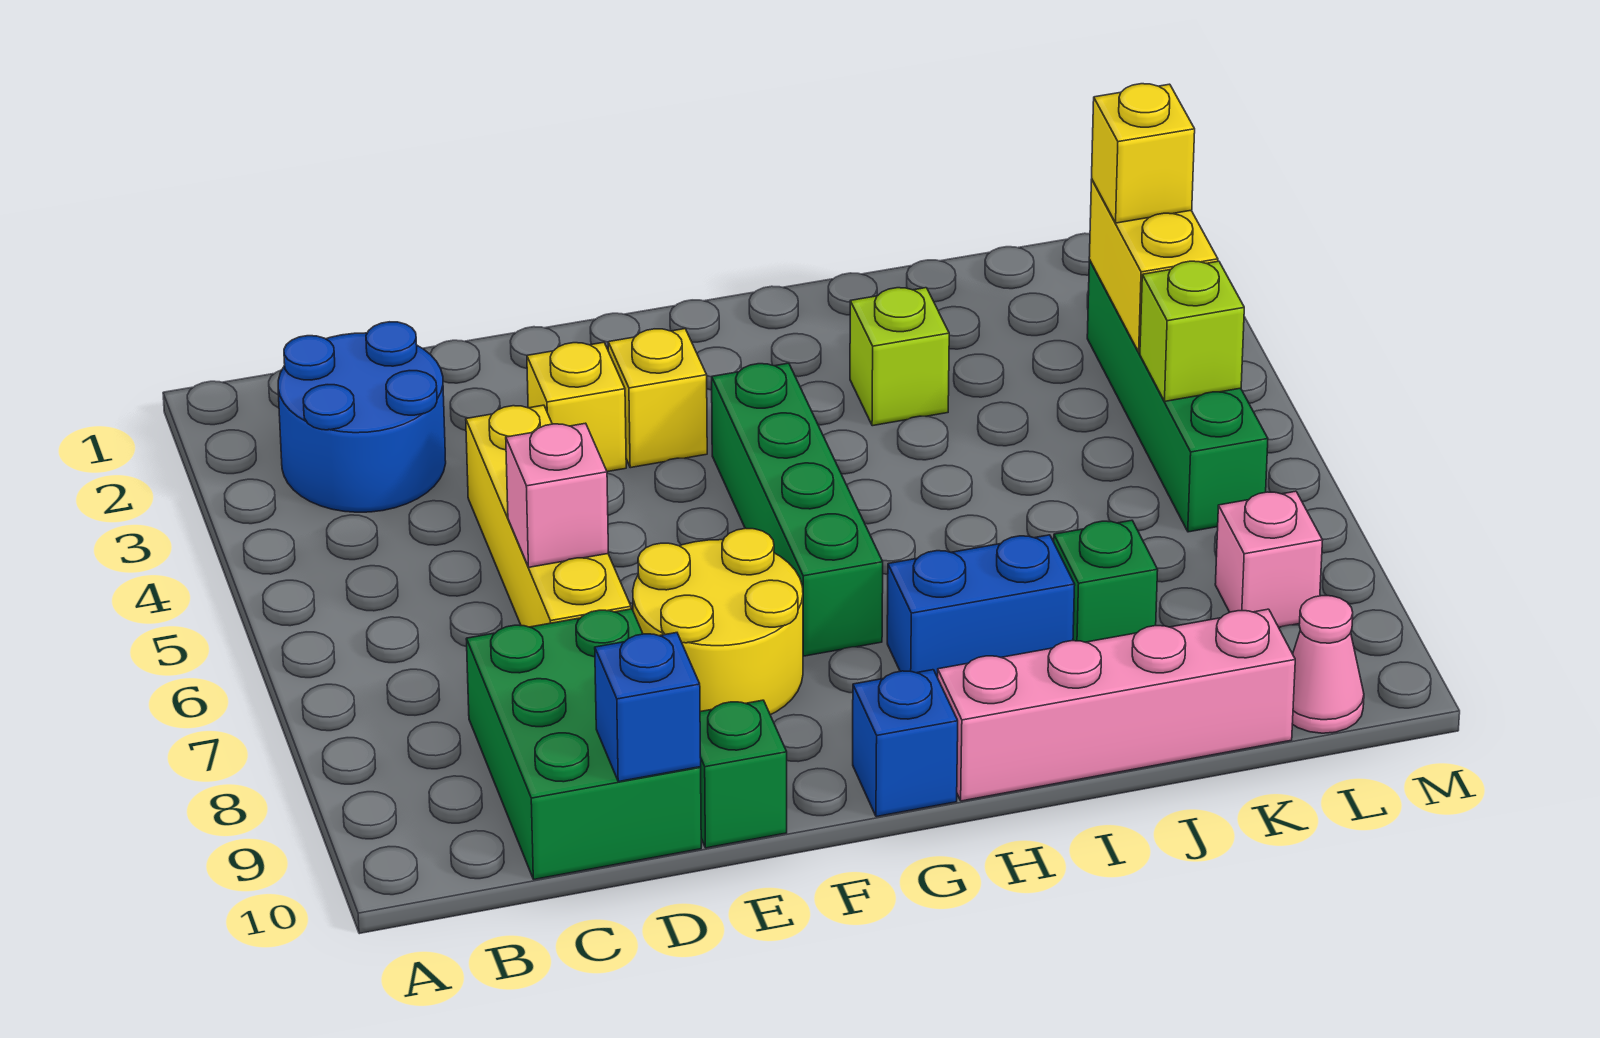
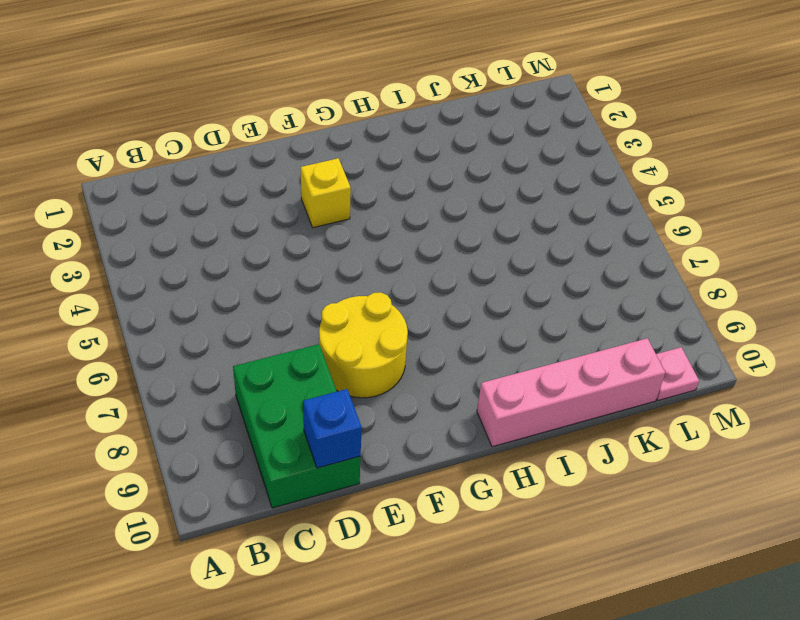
pink 1x1 plate [656,347,699,400] -> pink 1x1 cone [1292,596,1364,733]
none -> blue 2x2 round brick [278,322,446,512]
none -> yellow 1x4 brick [466,405,631,627]
none -> yellow 1x1 brick [527,342,626,472]

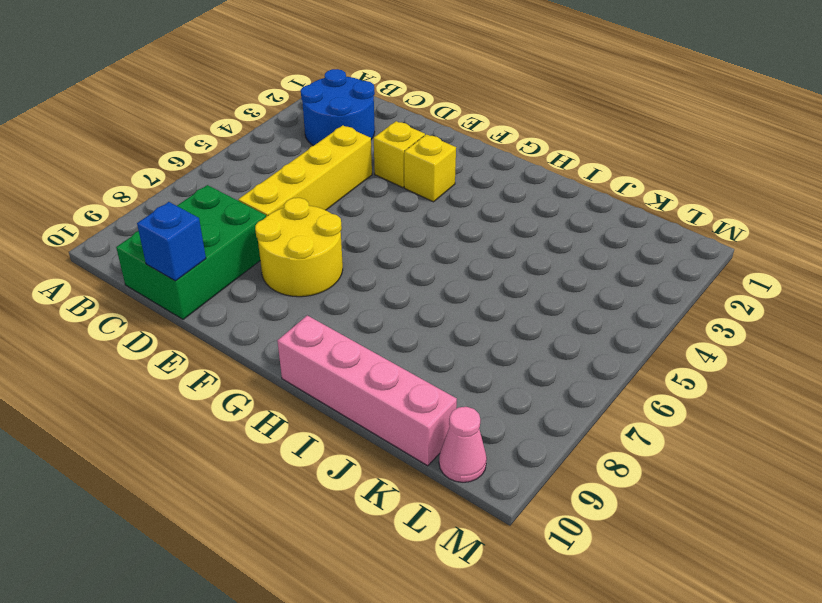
none -> green 1x1 brick [700,700,787,848]
none -> green 1x4 brick [712,363,883,656]
none -> blue 1x1 brick [853,670,958,817]

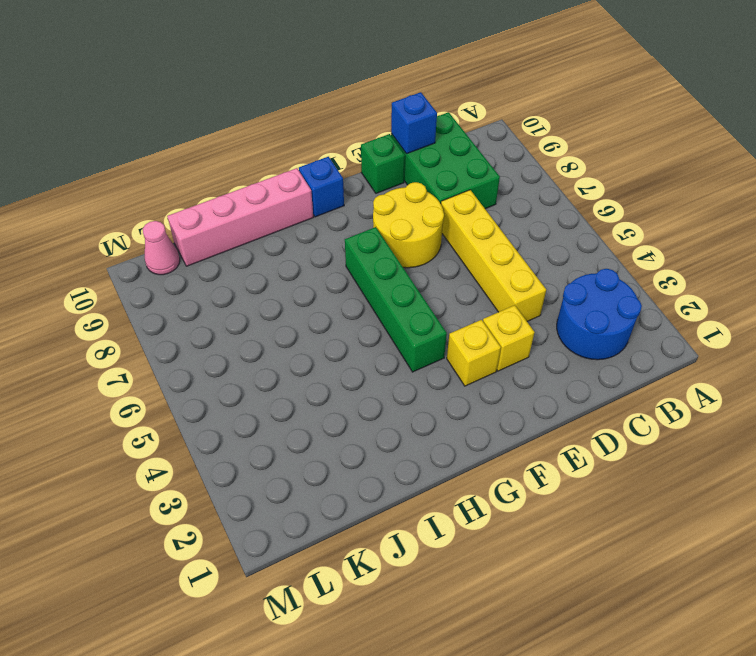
none -> blue 1x2 brick [887,535,1075,677]
none -> lime 1x1 brick [850,288,949,426]
none -> green 1x1 brick [1054,520,1158,642]

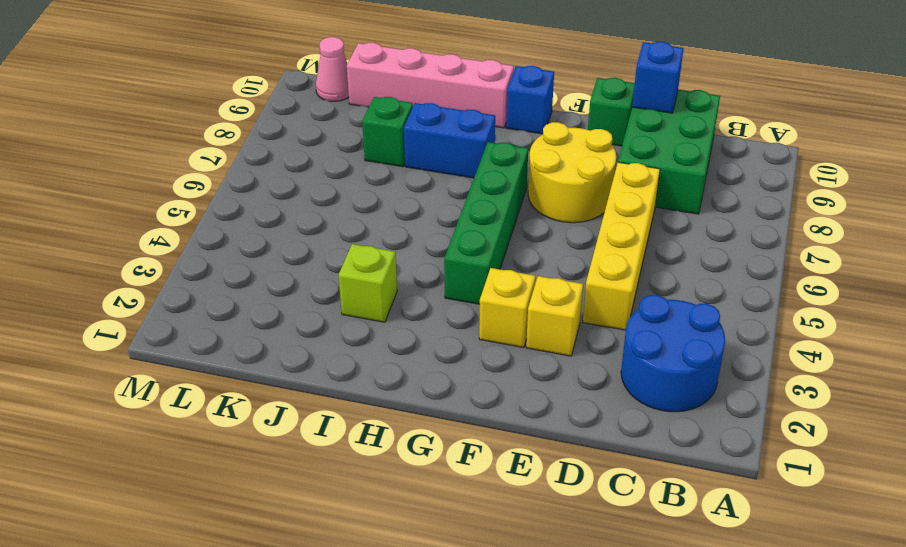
none -> green 1x4 brick [1087,260,1268,532]
none -> pink 1x1 brick [1215,491,1323,627]
none -> pink 1x1 brick [506,423,608,567]

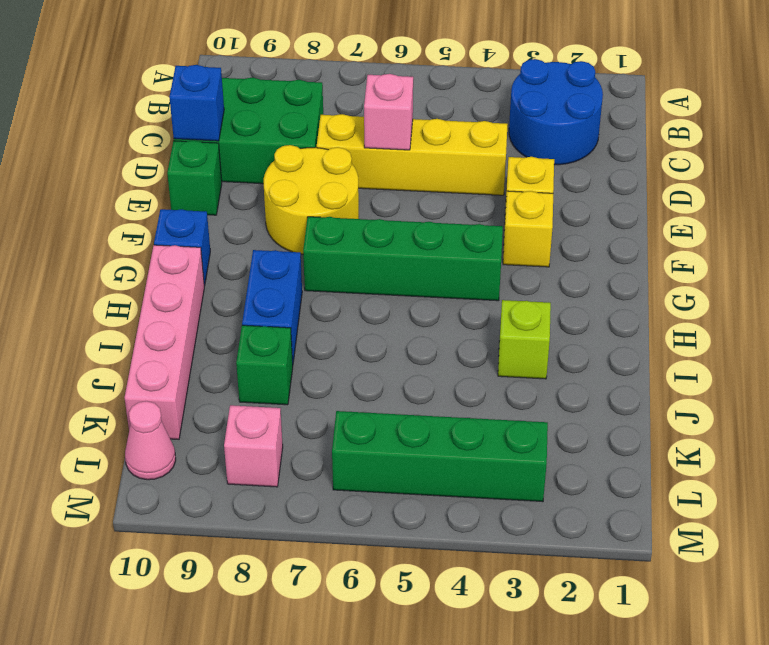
none -> yellow 1x2 brick [1089,179,1218,352]
none -> lime 1x1 brick [1140,261,1244,401]
none -> yellow 1x1 brick [1092,84,1195,223]

